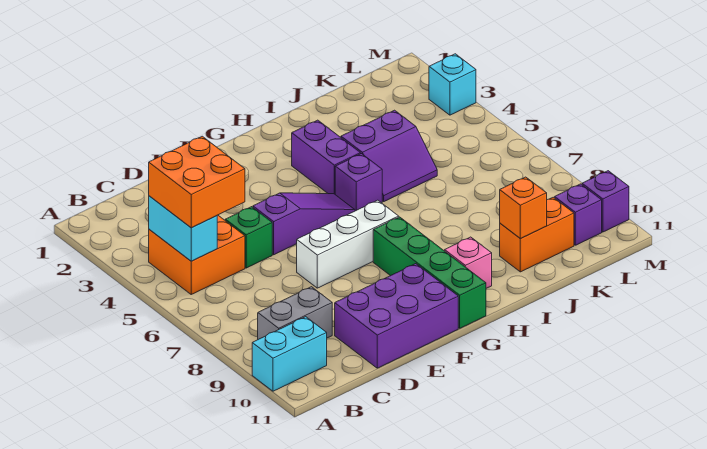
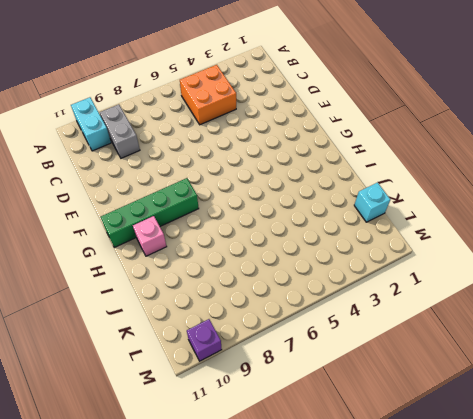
cyan 1x1 brick [354,183,390,222] -> cyan 1x1 brick moved to [429,54,476,115]
none -> green 1x1 brick [225,207,272,268]
none -> purple 2x3 brick [335,264,458,368]
none -> purple 1x3 slope [253,193,355,255]

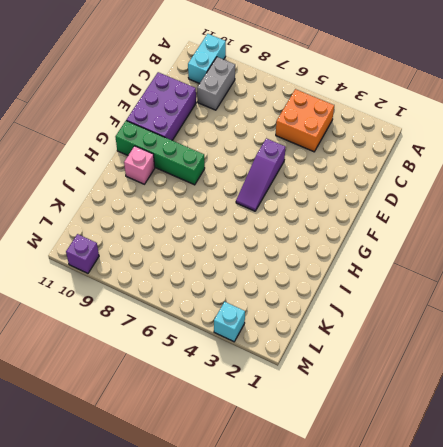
none -> green 1x1 brick [225,207,272,268]
none -> white 1x3 brick [297,200,399,288]
none -> purple 1x2 brick [292,120,360,194]

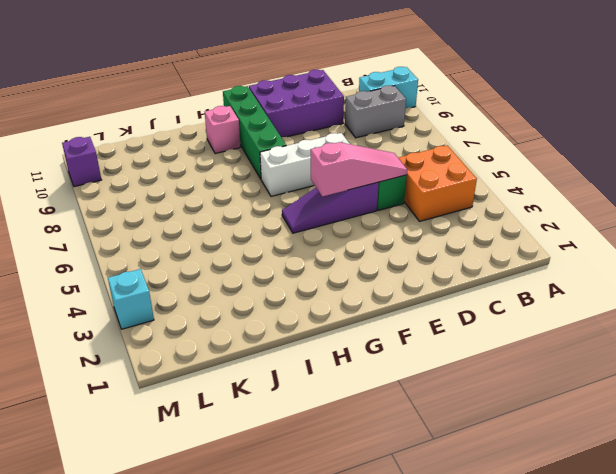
pink 1x3 slope [311,142,407,196] -> none
none -> purple 1x2 brick [292,120,360,194]
none -> purple 1x1 brick [335,154,382,211]
none -> purple 2x2 slope [341,110,437,201]

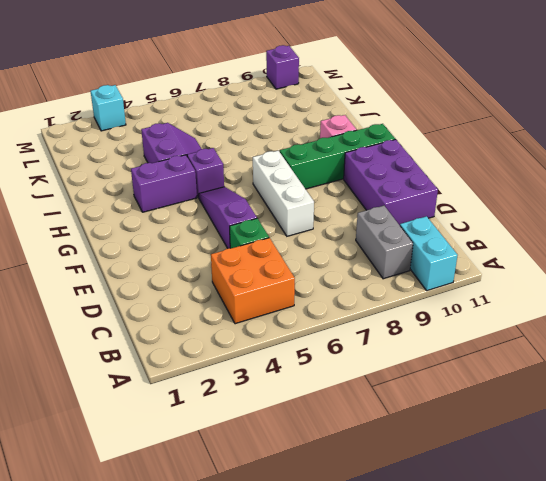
none -> orange 1x2 brick [500,197,574,272]
none -> purple 1x1 brick [555,184,602,245]
none -> cyan 1x2 brick [149,196,217,261]

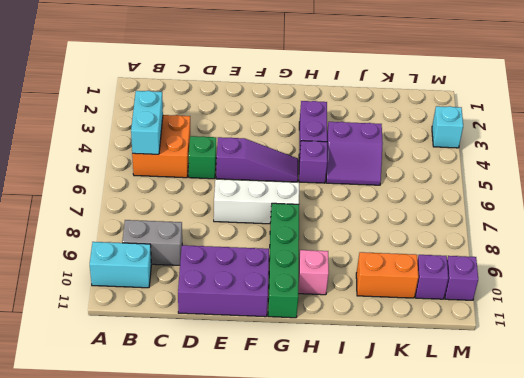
none -> orange 1x1 brick [500,177,547,239]
none -> orange 2x2 brick [149,136,245,228]

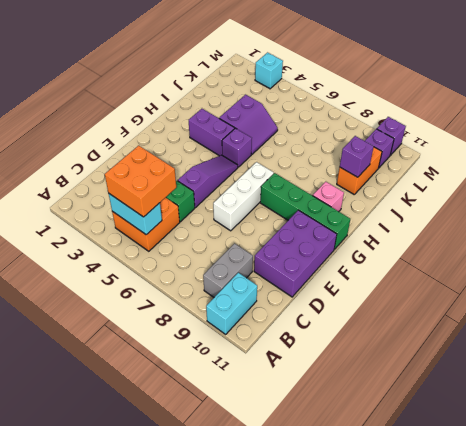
purple 1x1 brick [340,136,374,177] -> orange 1x1 brick [500,177,547,239]

